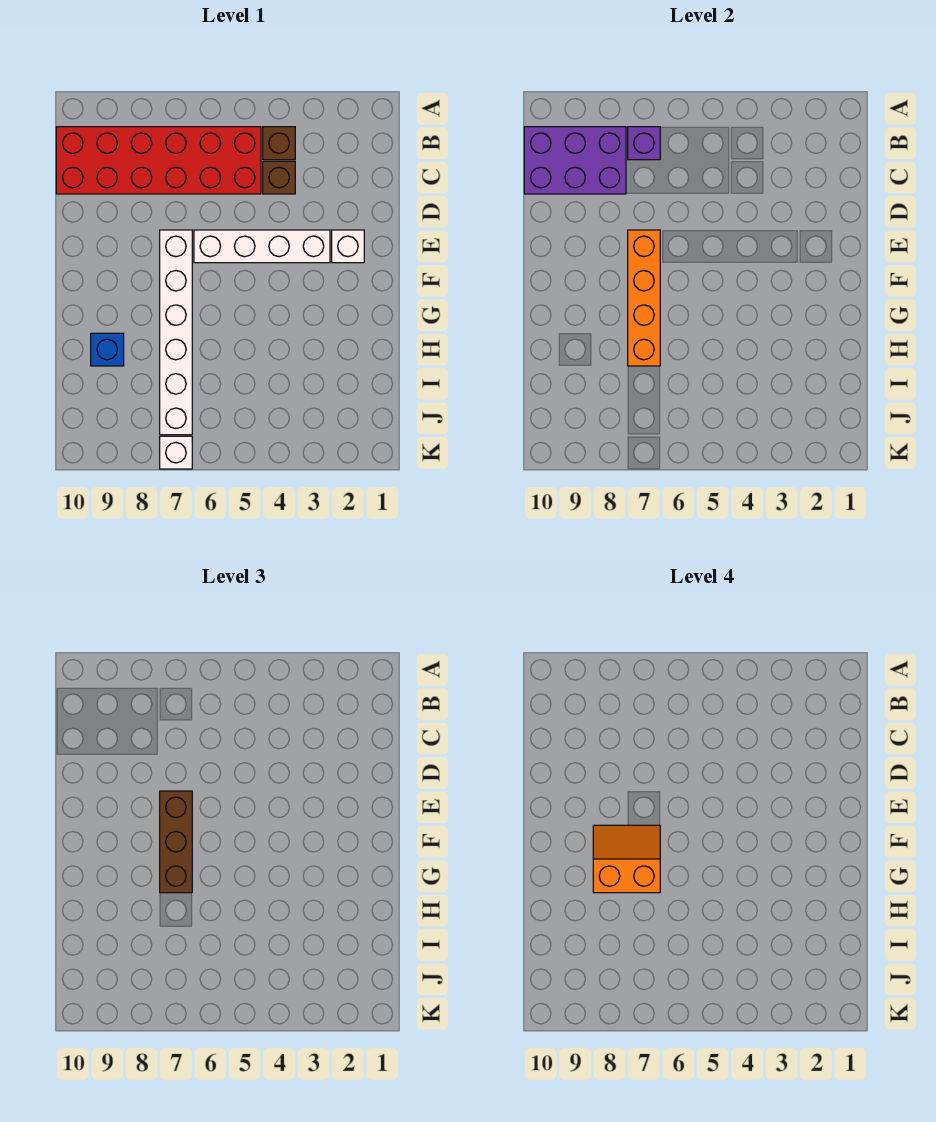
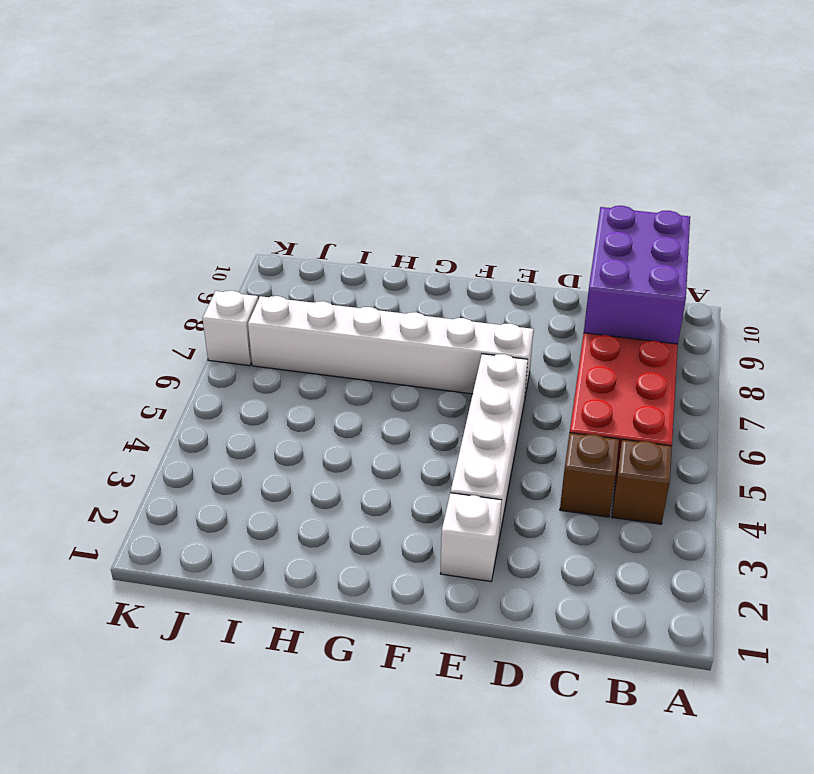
none -> blue 1x1 brick [91,333,124,366]
none -> purple 1x1 brick [628,127,660,160]
none -> orange 1x4 brick [628,230,660,366]

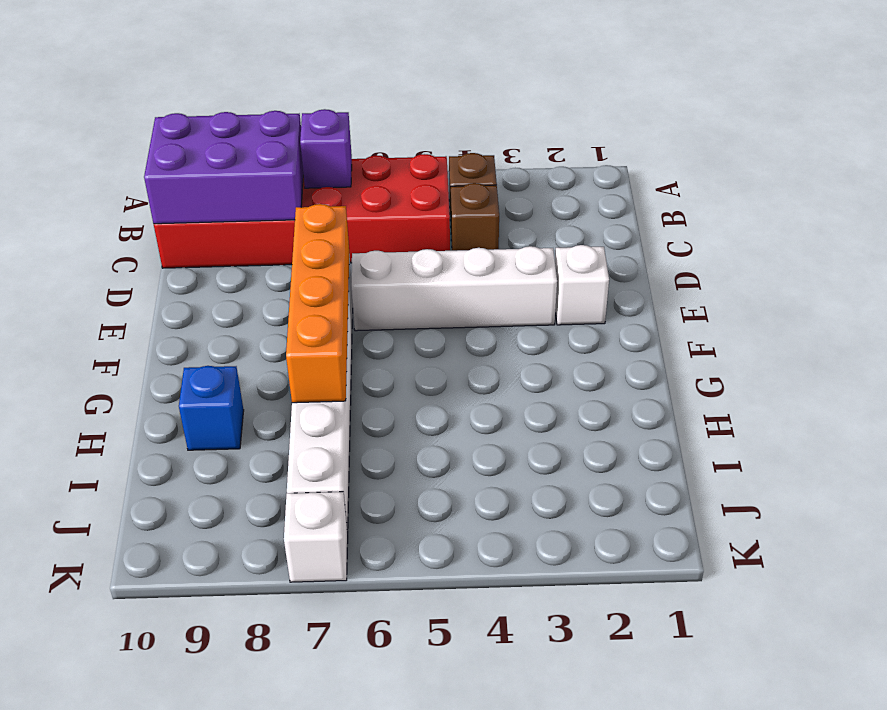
none -> brown 1x3 brick [160,791,192,893]
none -> orange 2x2 slope [593,825,660,893]

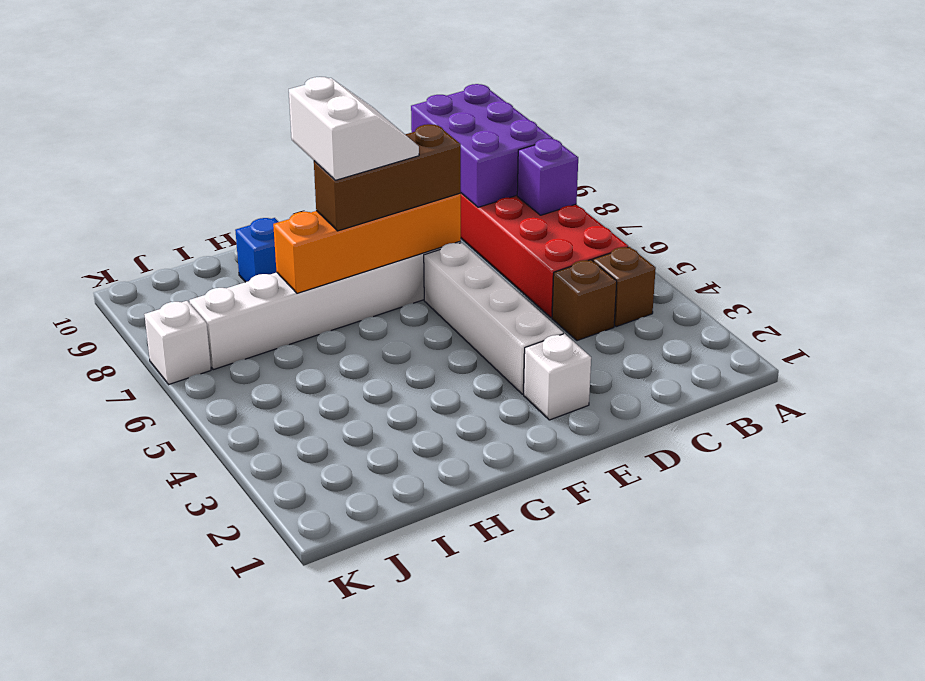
white 2x2 slope [289,77,419,180] -> orange 2x2 slope [593,825,660,893]

